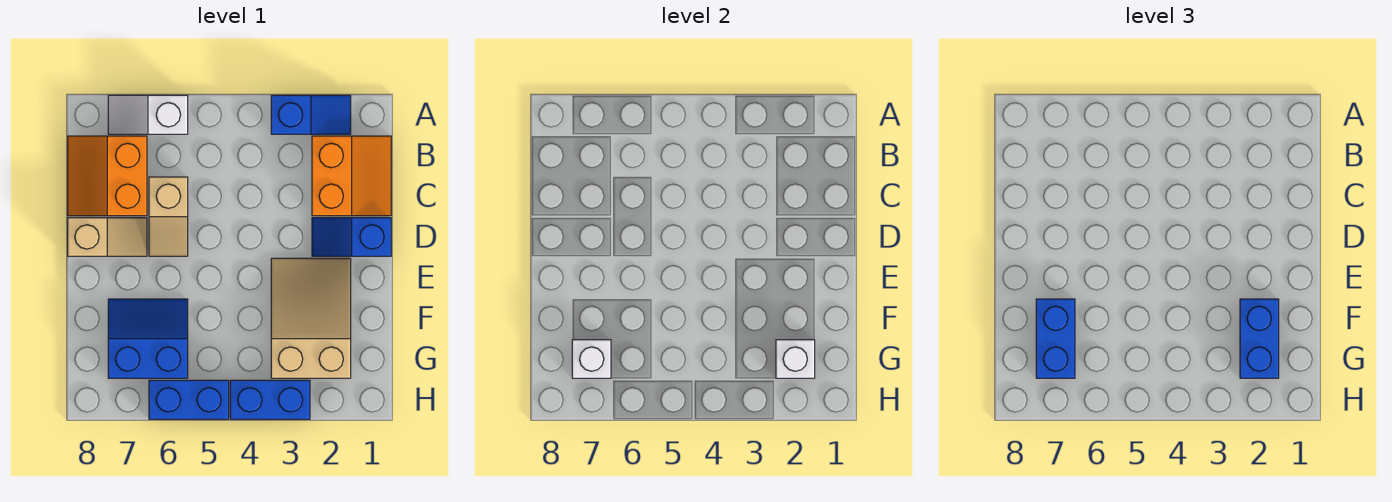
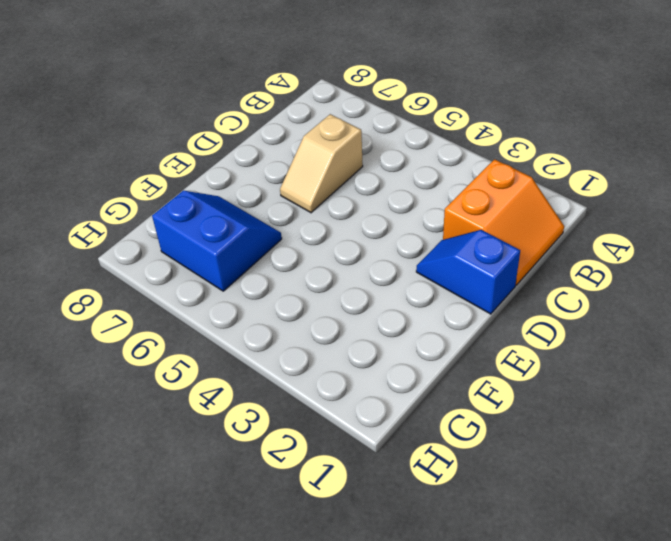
none -> blue 1x2 slope [271,95,351,134]
none -> white 1x2 slope [108,95,188,134]
none -> orange 2x2 slope [68,136,147,216]

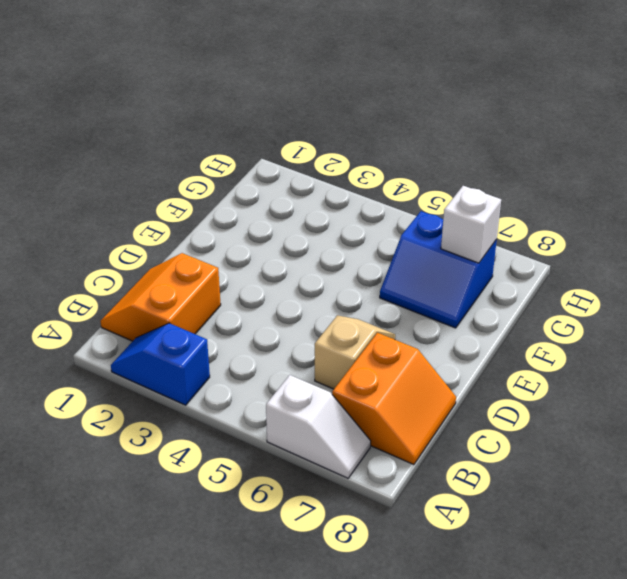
none -> blue 1x2 slope [312,218,391,256]
none -> tan 1x2 slope [68,218,147,256]
none -> tan 2x3 slope [271,258,351,378]

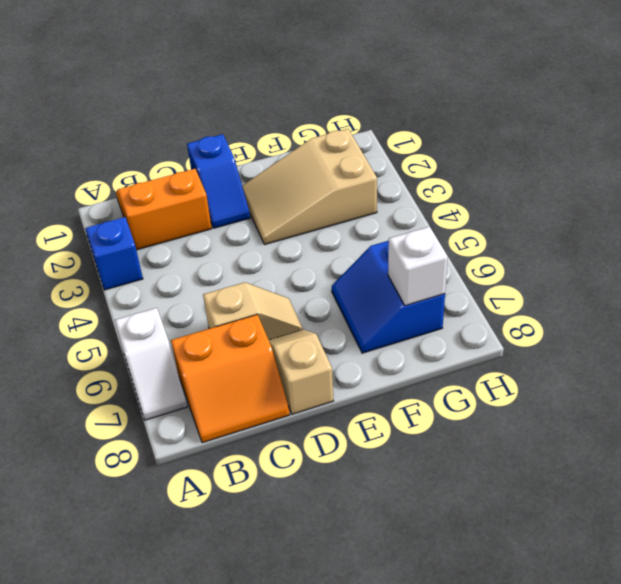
none -> blue 1x2 brick [230,380,310,419]
none -> blue 1x2 brick [149,380,229,419]
none -> white 1x1 brick [776,340,815,378]

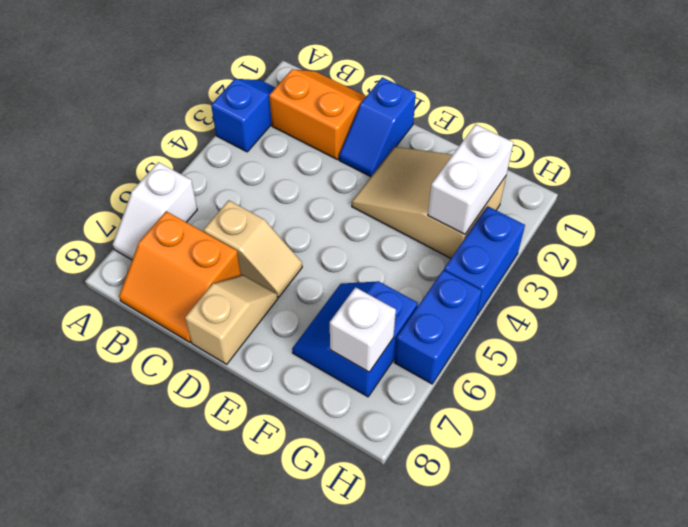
white 1x2 brick [428,124,513,234] -> white 1x1 brick [776,340,815,378]
none -> blue 1x2 brick [1240,299,1279,378]
none -> blue 1x2 brick [1036,299,1075,378]

